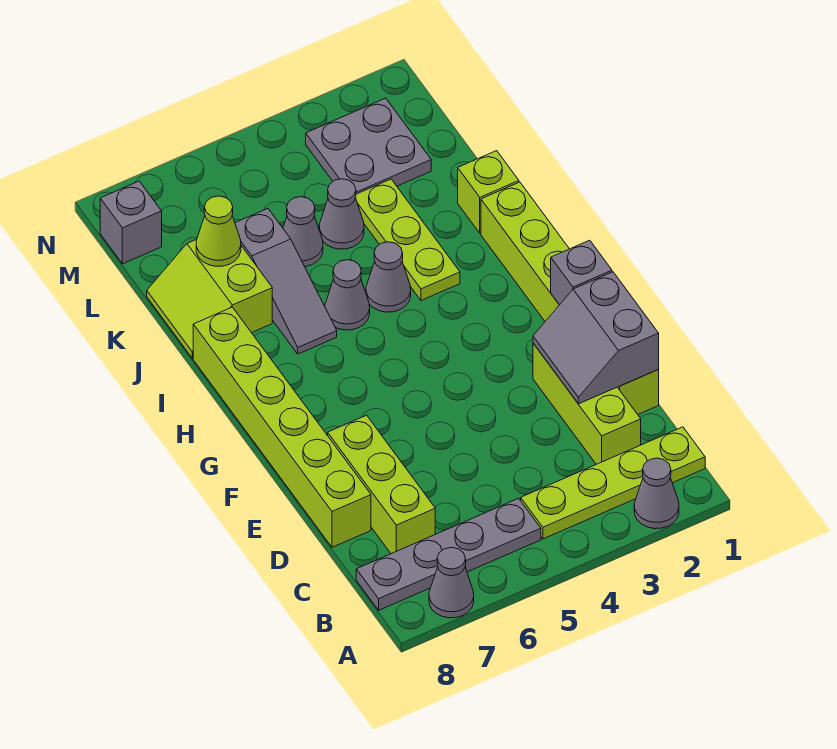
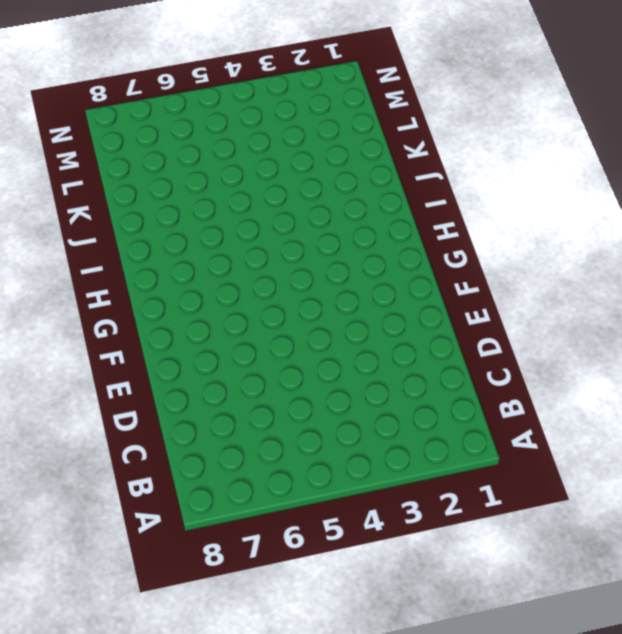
none -> grey 1x1 cone [634,458,679,529]
none -> grey 1x1 cone [429,548,474,618]
none -> lime 1x4 plate [521,427,705,539]

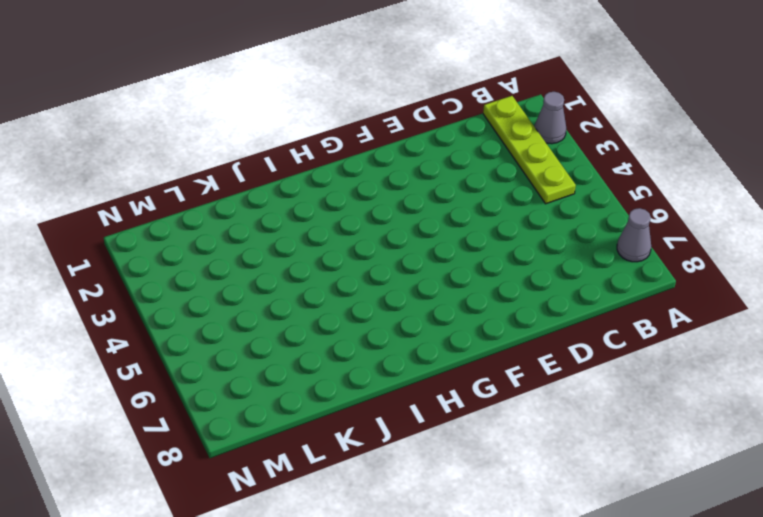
none -> grey 1x4 plate [356,498,541,610]
none -> lime 1x3 brick [533,343,641,464]
none -> lime 1x3 brick [328,415,435,554]

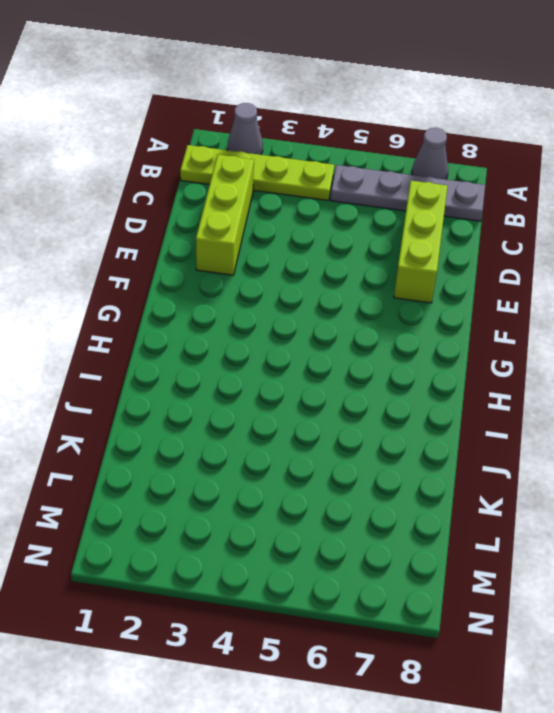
none -> lime 1x6 brick [481,182,659,414]
none -> lime 1x6 brick [193,307,371,547]
none -> lime 1x3 plate [356,179,460,300]

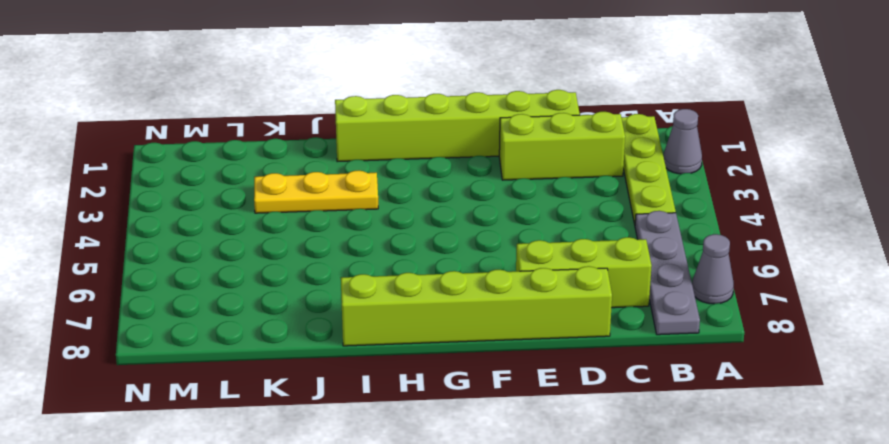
yellow 1x3 plate [254,171,378,213] -> lime 1x3 plate [356,179,460,300]
none -> grey 1x1 cone [366,242,411,312]
none -> grey 1x1 cone [325,260,370,330]
none -> grey 1x3 slope [235,209,337,354]

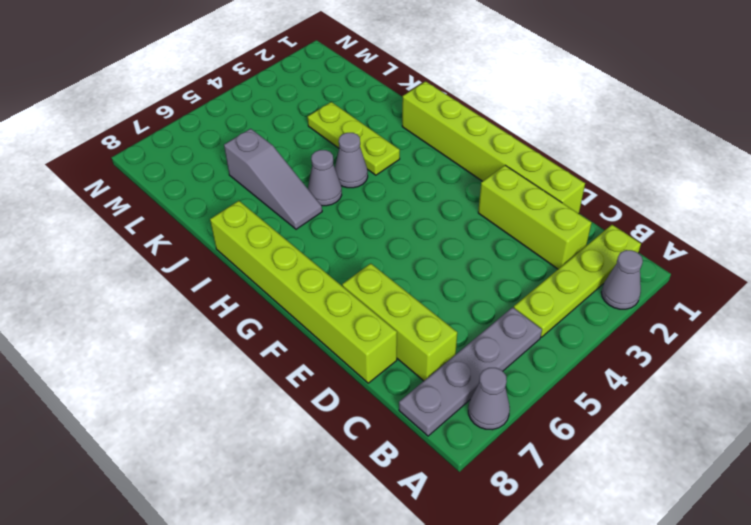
none -> lime 1x1 brick [458,151,519,233]
none -> lime 2x2 slope [147,240,272,358]
none -> grey 1x1 cone [319,179,364,249]

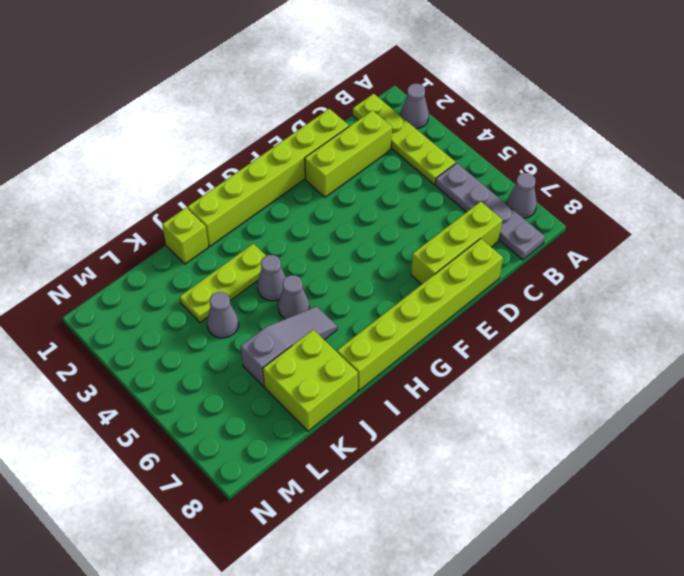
lime 2x2 brick [263,330,358,431] -> lime 2x2 slope [147,240,272,358]
none -> grey 1x1 cone [283,197,323,267]
none -> grey 2x2 plate [306,98,431,194]
none -> grey 1x1 brick [100,181,162,264]

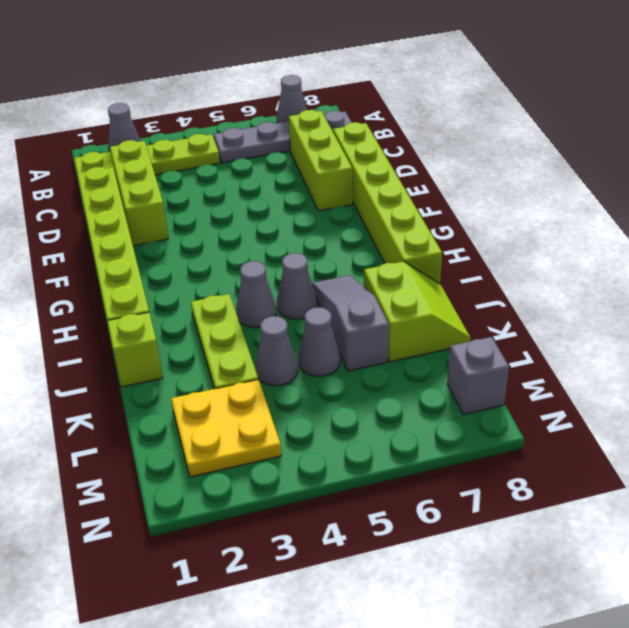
yellow 2x2 plate [171,379,281,477] -> grey 2x2 plate [306,98,431,194]
none -> grey 2x2 slope [533,272,659,404]
none -> grey 1x1 brick [551,240,612,305]
none -> lime 1x1 cone [196,196,241,266]

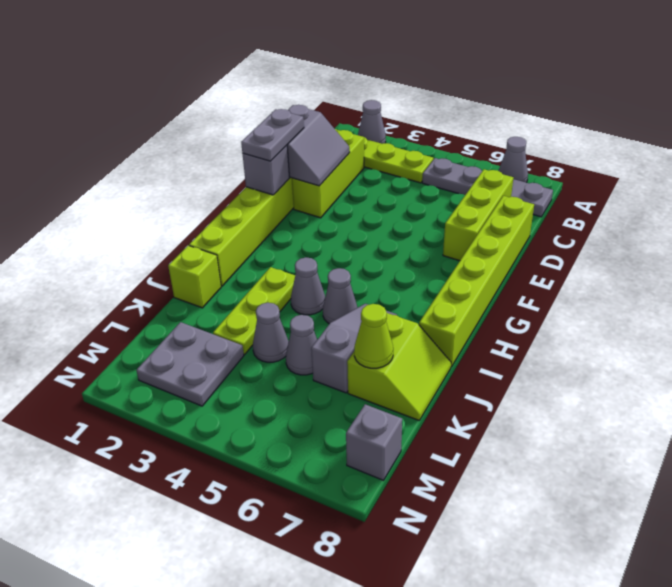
grey 1x2 plate [241,109,304,161] -> none

